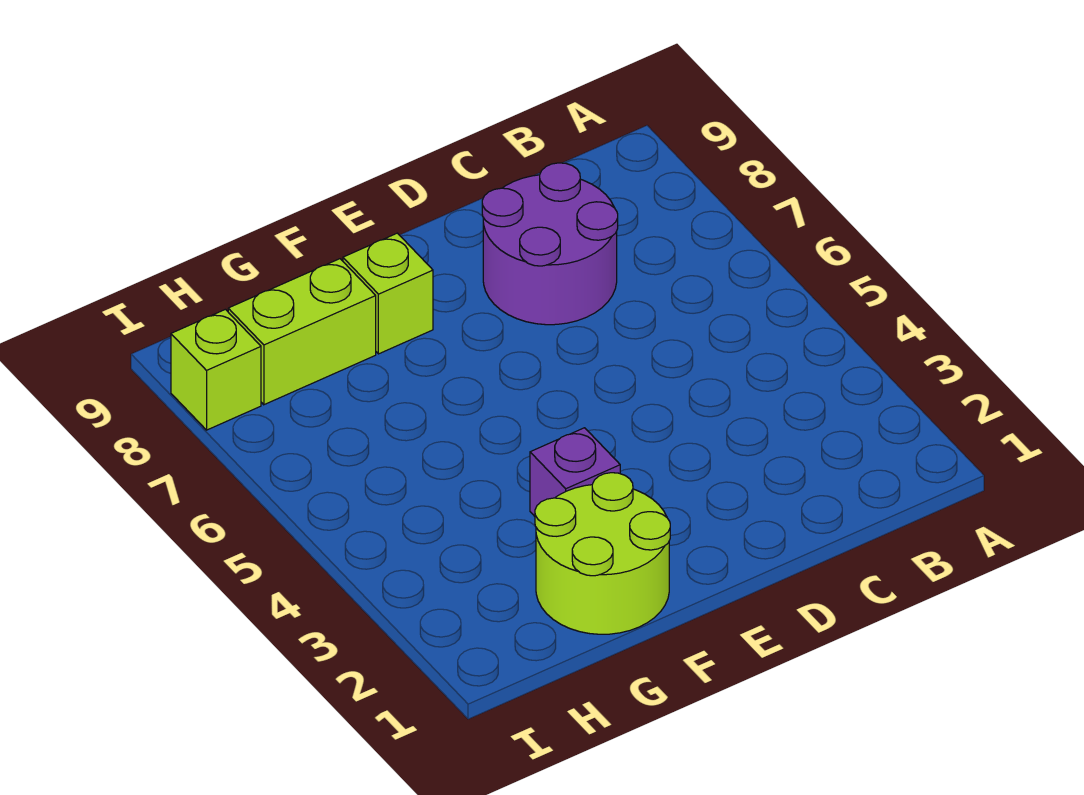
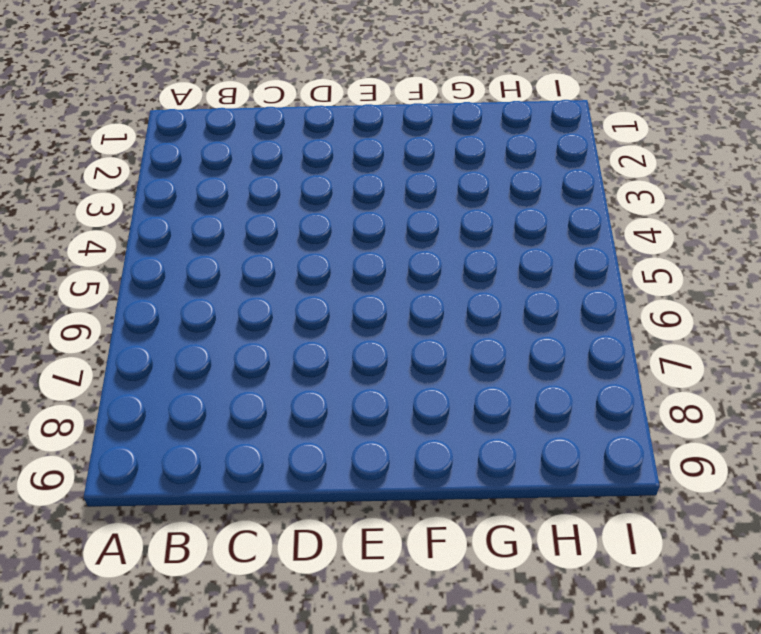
none -> purple 2x2 round brick [482,163,618,325]
none -> lime 2x2 round brick [535,473,670,634]

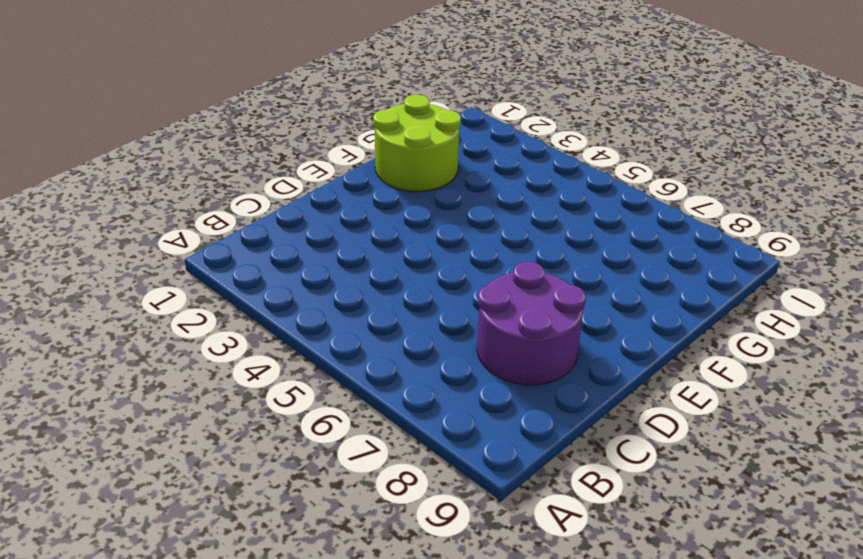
none -> purple 1x1 brick [530,428,620,516]
none -> lime 1x1 brick [343,233,433,354]

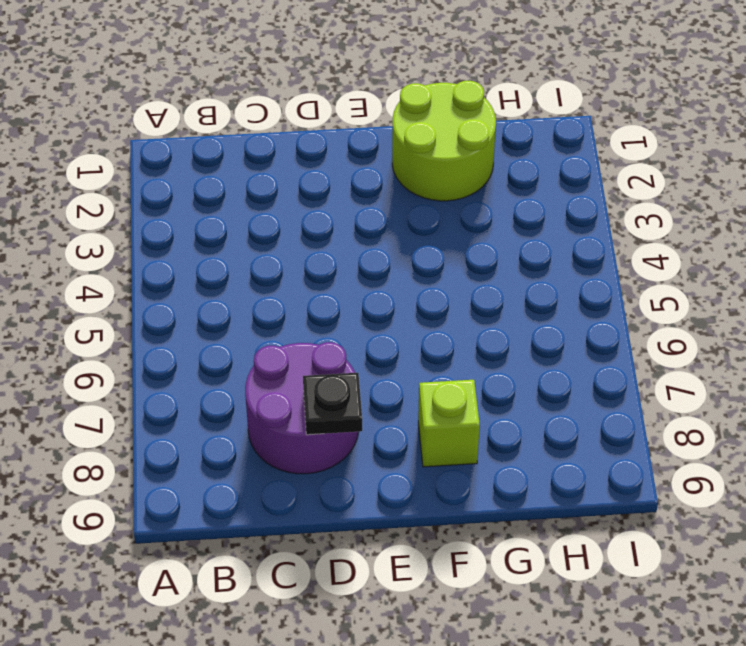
black 1x1 plate [303,373,362,435] -> none
none -> purple 1x1 brick [530,428,620,516]
none -> lime 1x2 brick [228,259,376,405]

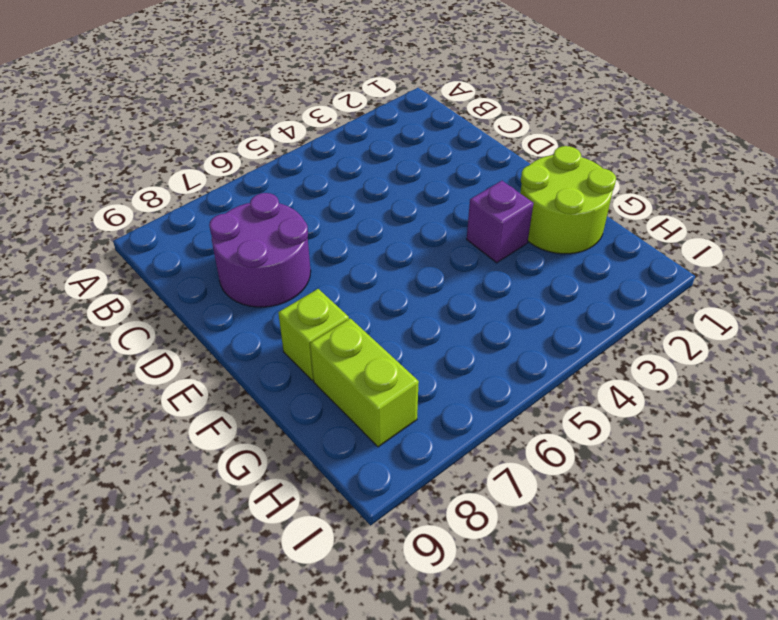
none -> lime 1x1 brick [171,309,261,430]

